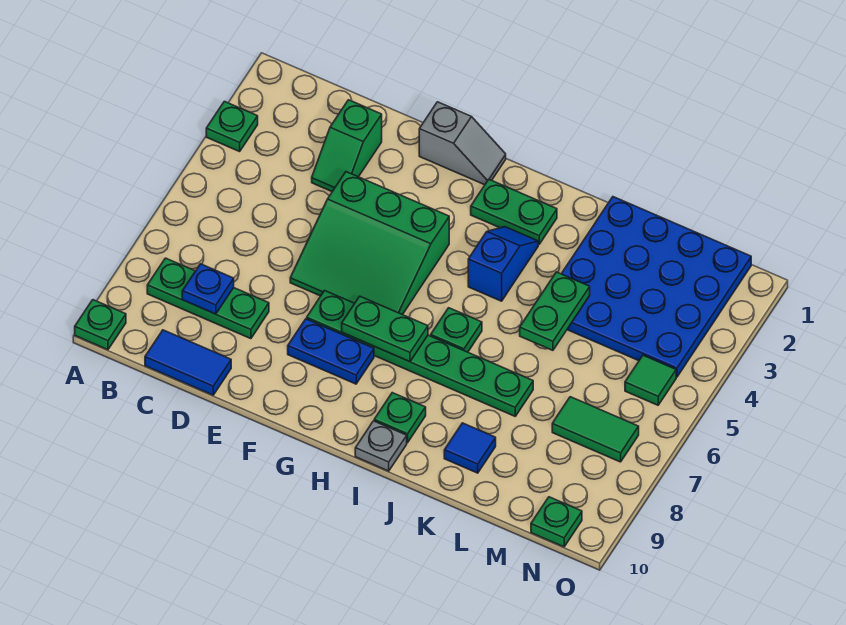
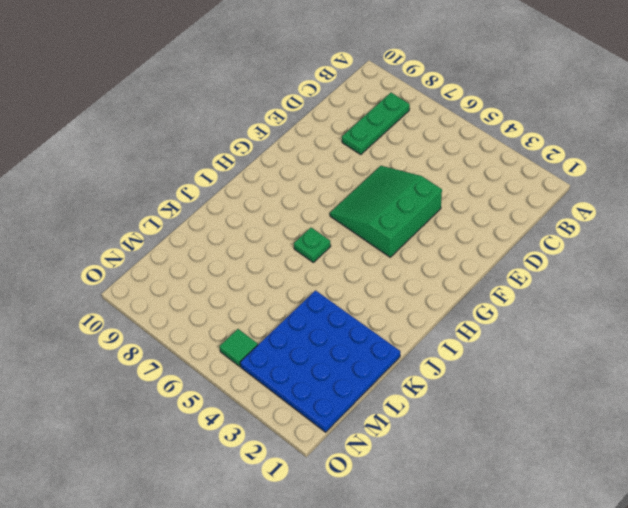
none -> green 1x1 plate [206,101,258,152]
none -> green 1x1 plate [75,300,126,350]
none -> blue 1x2 tile [145,330,231,395]

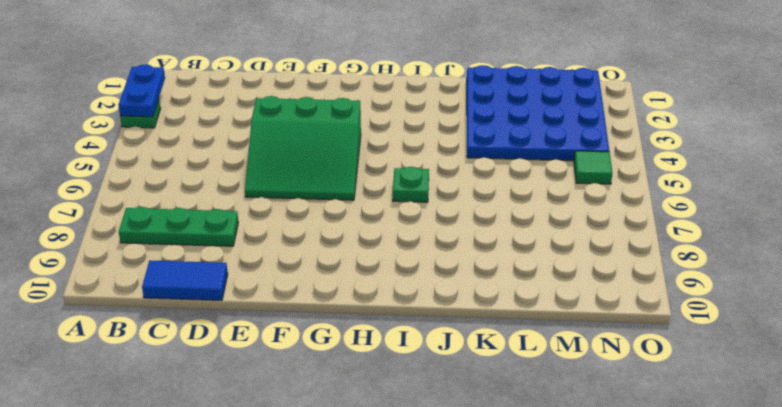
blue 1x2 plate [118,64,165,117] -> blue 1x2 plate turned to [288,319,374,384]
none -> green 1x1 plate [75,300,126,350]
none -> green 1x2 slope [312,100,382,191]
none -> grey 1x2 slope [419,102,506,185]

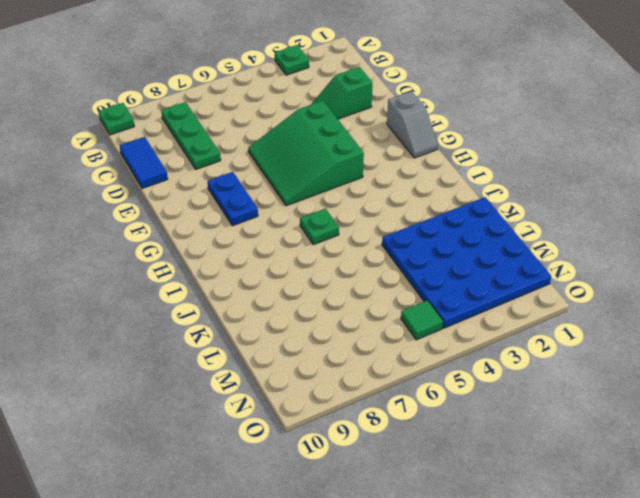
none -> green 1x6 plate [307,291,533,416]
none -> green 1x2 plate [471,180,557,245]
none -> blue 1x2 slope [468,227,538,301]

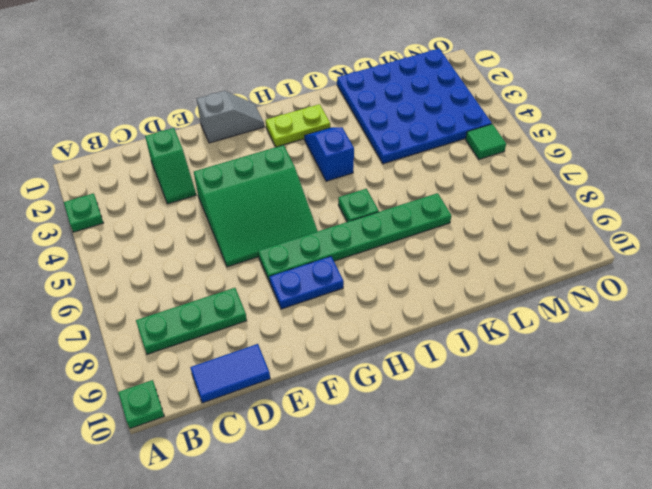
lime 1x2 plate [266,104,330,147] -> green 1x2 plate [471,180,557,245]
none -> green 1x1 plate [374,393,426,443]
none -> grey 1x1 plate [355,421,407,471]
none -> blue 1x1 tile [444,423,496,473]

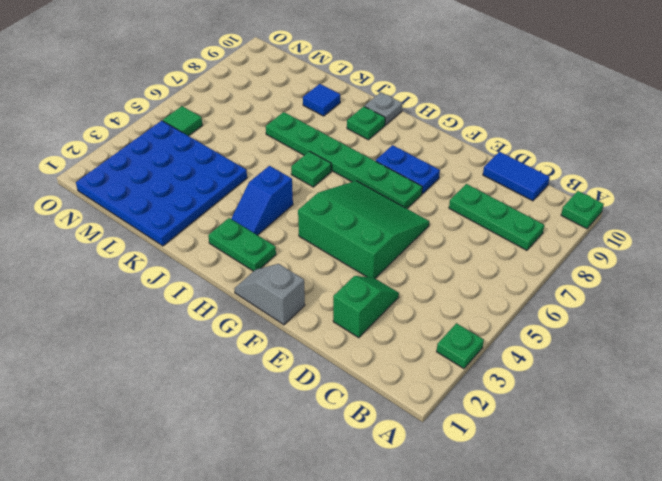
none -> green 1x2 tile [552,397,639,462]
none -> green 1x1 plate [531,497,582,547]
none -> blue 1x1 plate [182,264,234,314]

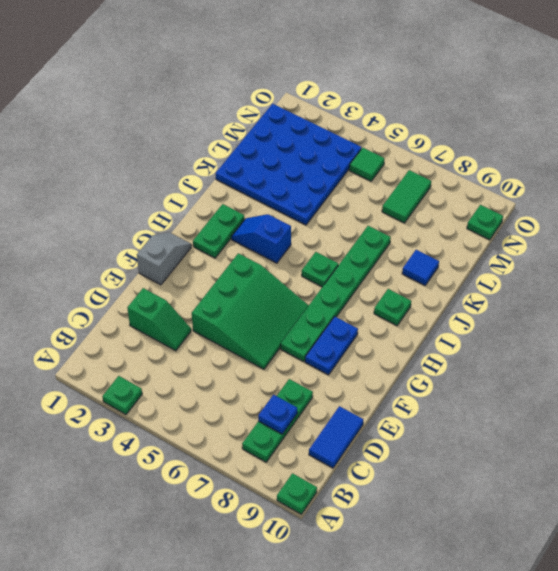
none -> grey 1x1 plate [355,421,407,471]
none -> green 1x2 plate [342,296,428,362]
none -> green 1x2 plate [520,272,590,350]

